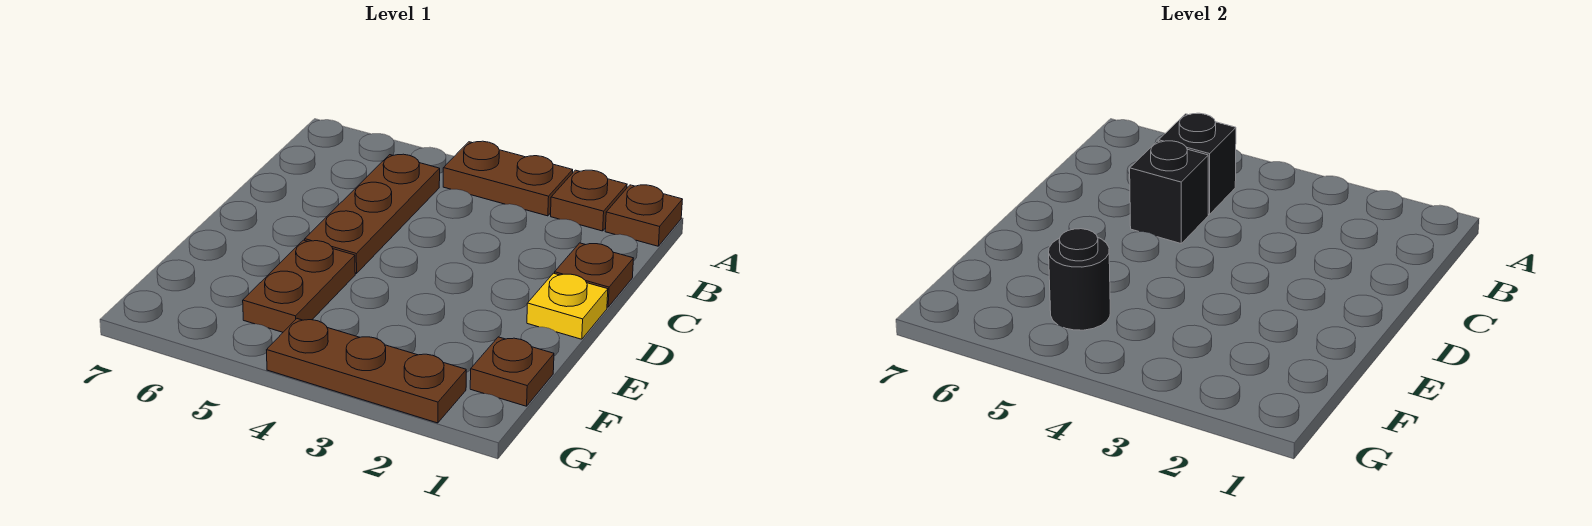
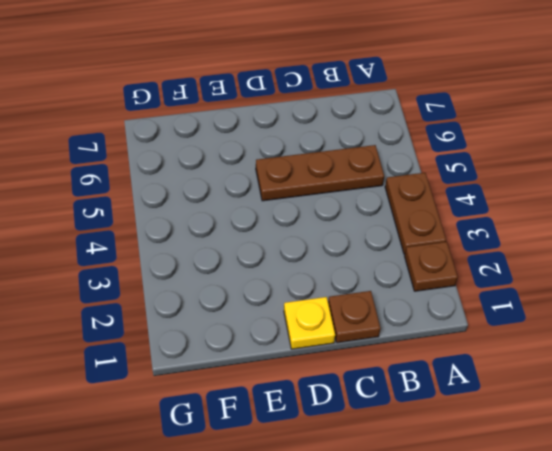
none -> brown 1x1 plate [605,185,683,246]
none -> brown 1x2 plate [243,240,355,332]
none -> brown 1x1 plate [470,337,554,406]

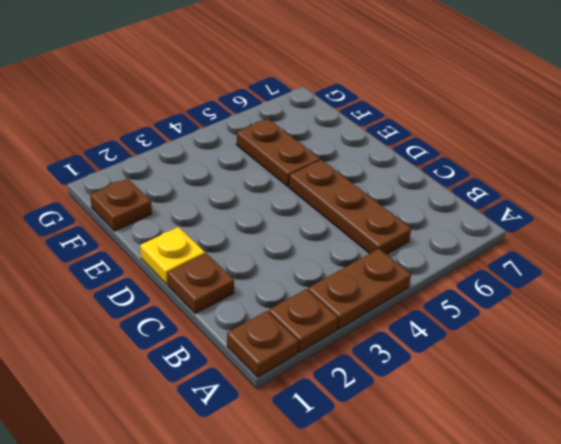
none -> brown 1x3 plate [267,319,466,423]
none -> black 1x1 brick [1159,113,1236,215]
none -> black 1x1 brick [1130,141,1208,243]

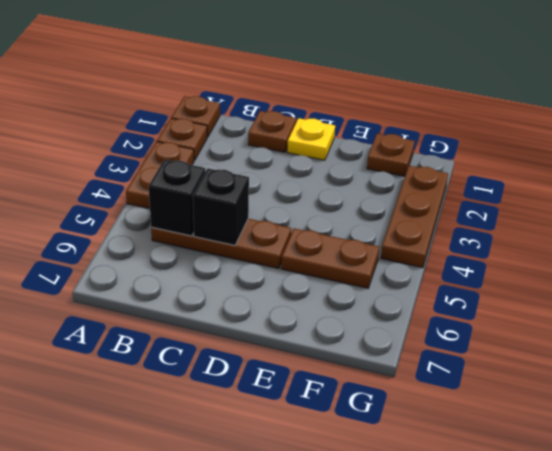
none -> black 1x1 round brick [1049,229,1110,330]

